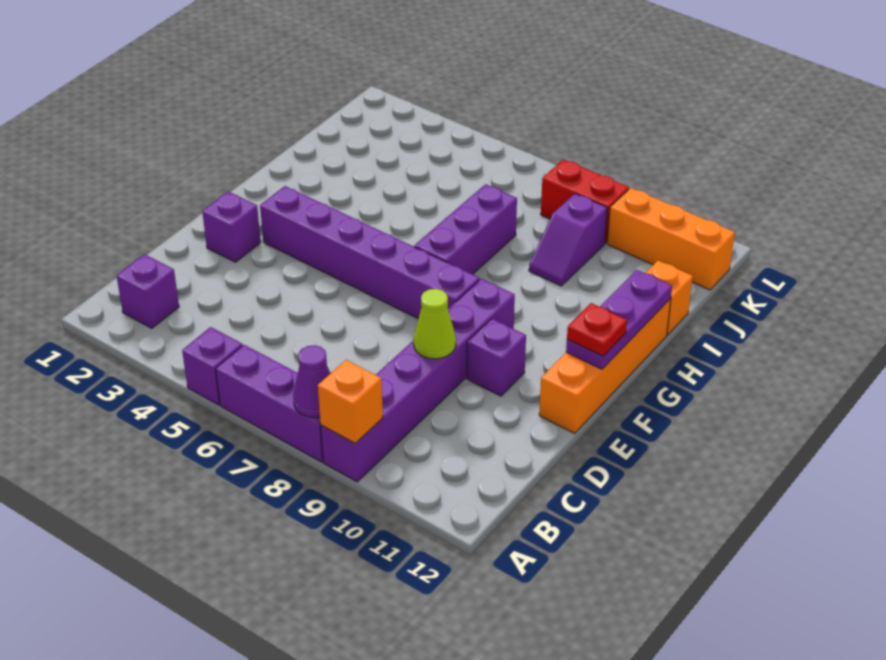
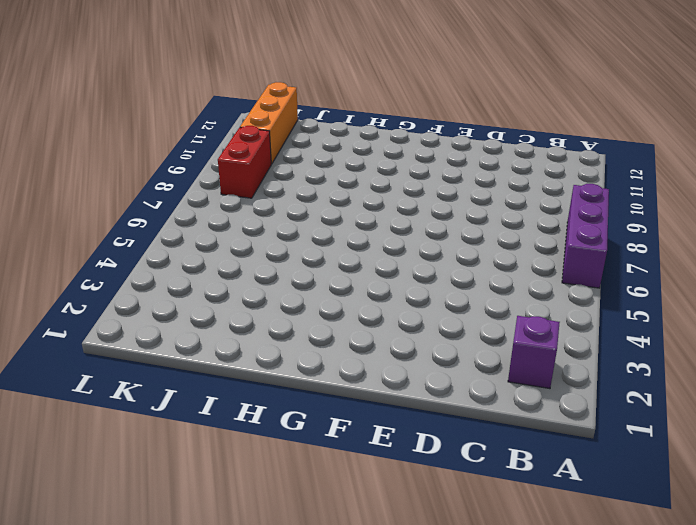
none -> purple 1x1 brick [182,327,242,405]
none -> purple 1x6 brick [321,279,515,482]
none -> purple 1x1 brick [202,192,261,262]

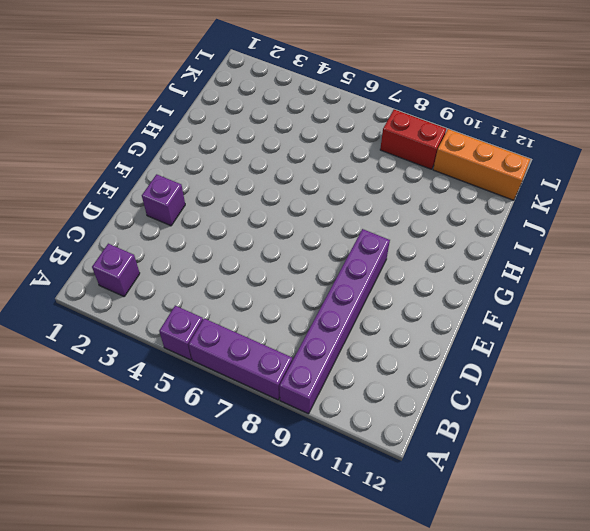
none -> purple 1x1 brick [467,319,526,396]
none -> orange 1x4 brick [539,299,671,433]
none -> purple 1x6 brick [260,186,480,319]

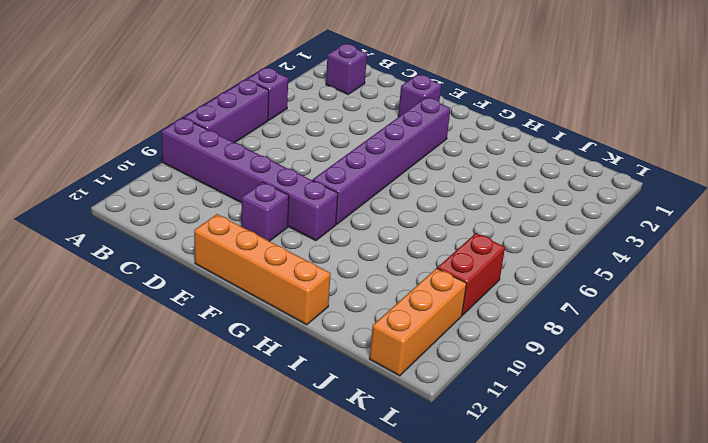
none -> purple 1x3 brick [414,184,517,274]
none -> purple 1x2 slope [529,194,607,286]
none -> orange 1x1 brick [646,261,693,335]

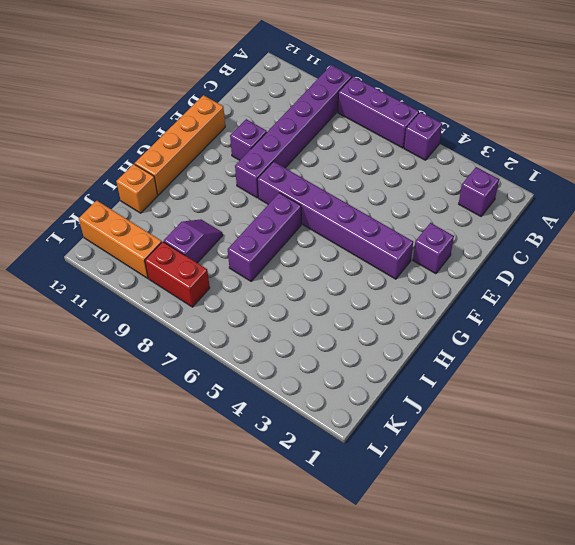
none -> purple 1x1 cone [293,345,330,417]
none -> orange 1x1 brick [318,360,383,443]
none -> lime 1x1 cone [414,289,456,359]

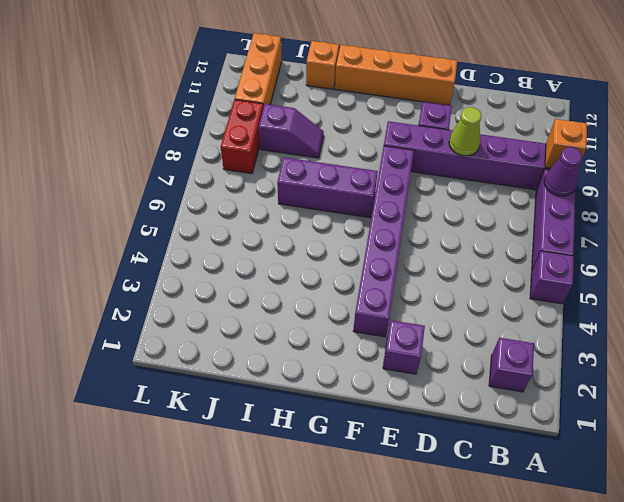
none -> purple 1x3 plate [566,270,672,369]
none -> red 1x1 plate [567,303,627,356]

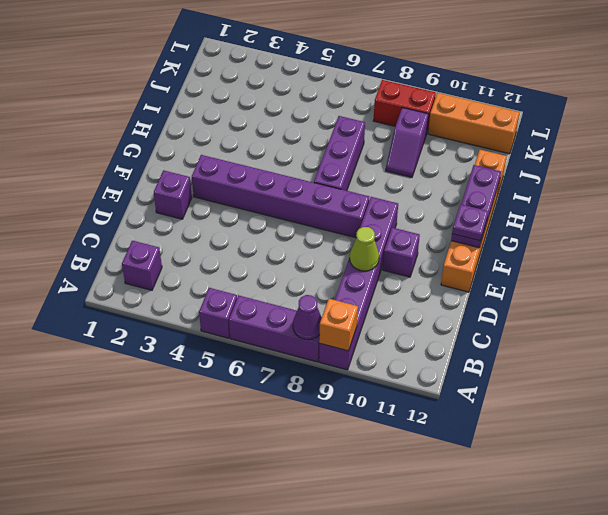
purple 1x1 plate [452,204,488,241] -> red 1x1 plate [567,303,627,356]

